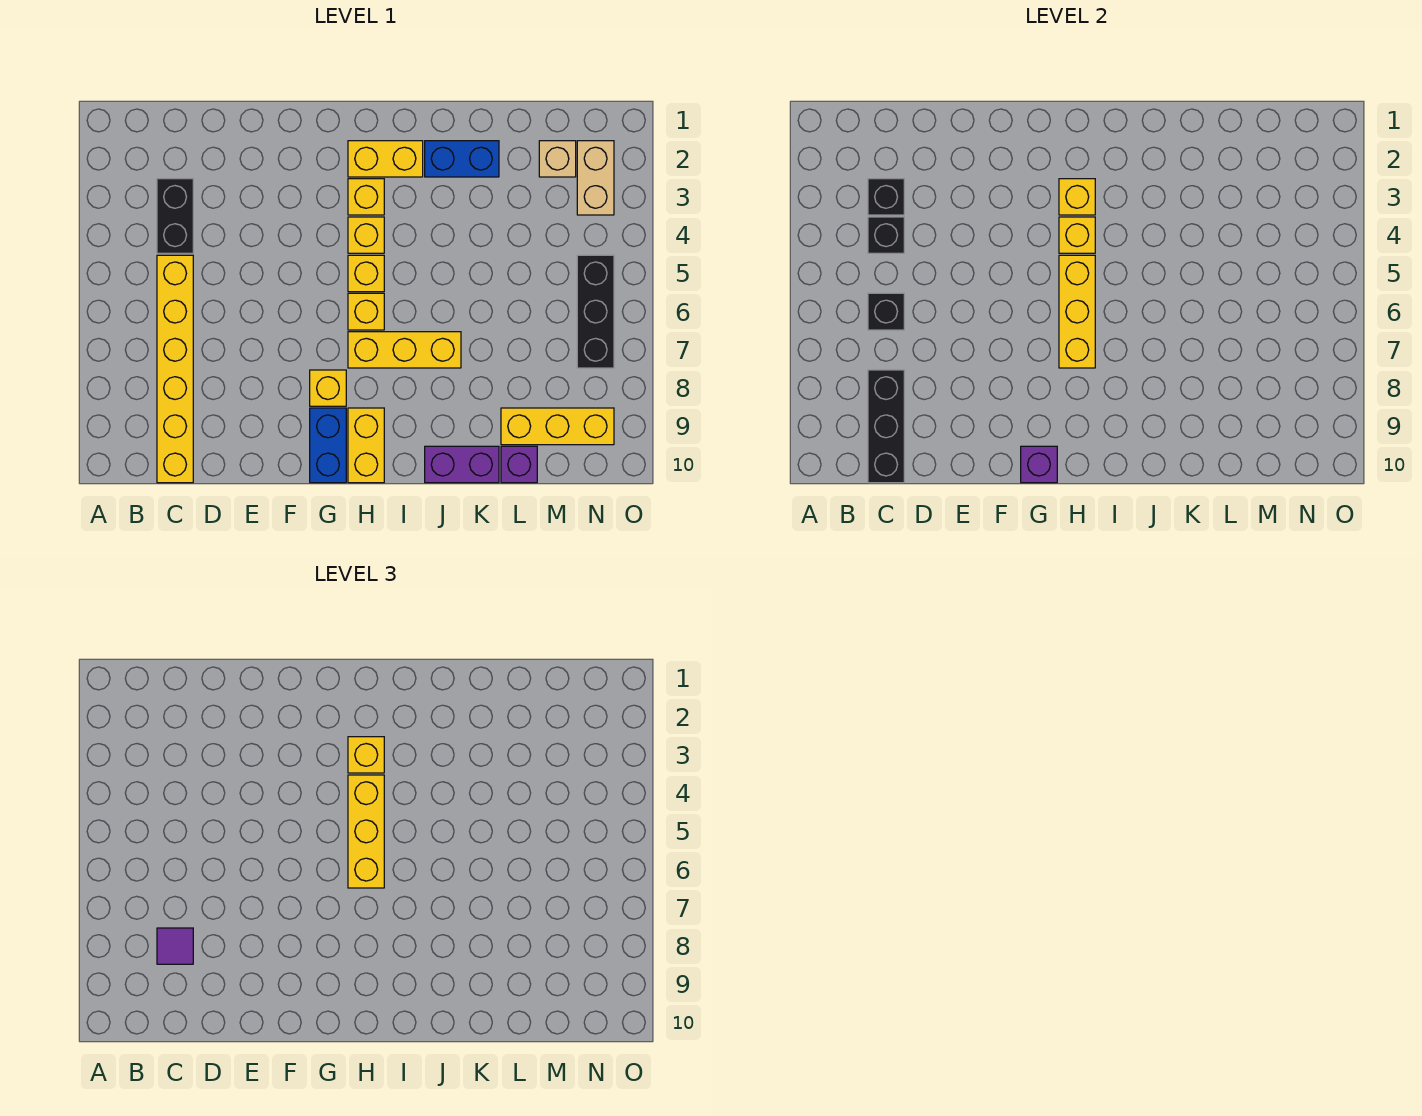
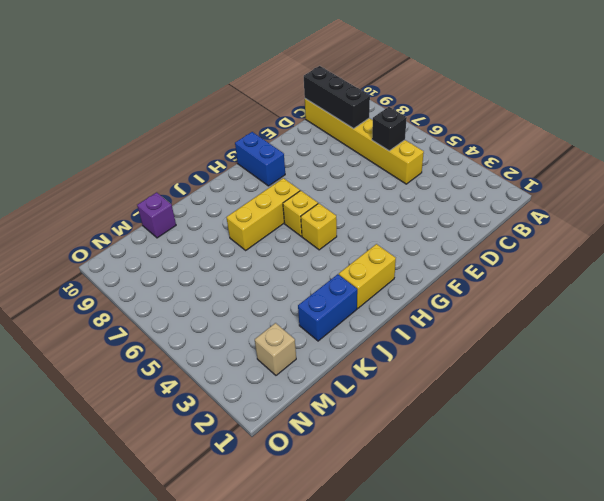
none -> black 1x2 brick [157,179,193,253]
none -> yellow 1x1 brick [310,370,346,406]
none -> yellow 1x1 brick [348,179,384,215]

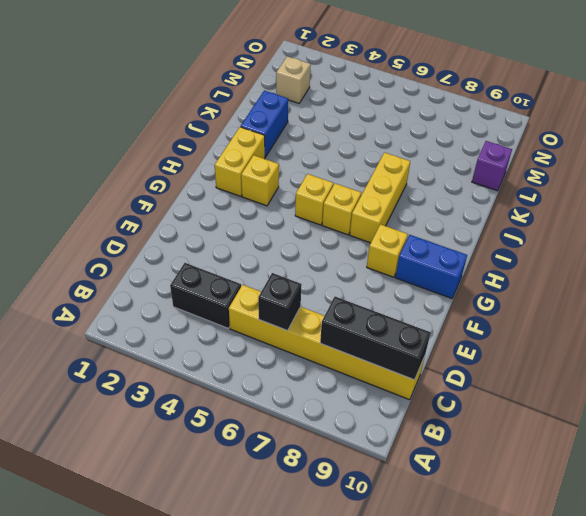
none -> yellow 1x1 brick [348,217,384,253]
none -> yellow 1x2 brick [348,408,384,483]
none -> purple 1x2 brick [425,446,499,483]

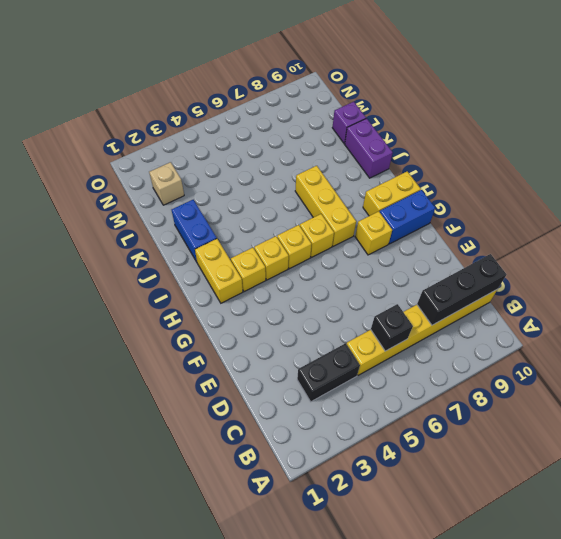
none -> yellow 1x3 brick [501,408,614,445]
none -> tan 1x2 brick [577,141,614,215]
none -> black 1x3 brick [577,255,614,368]

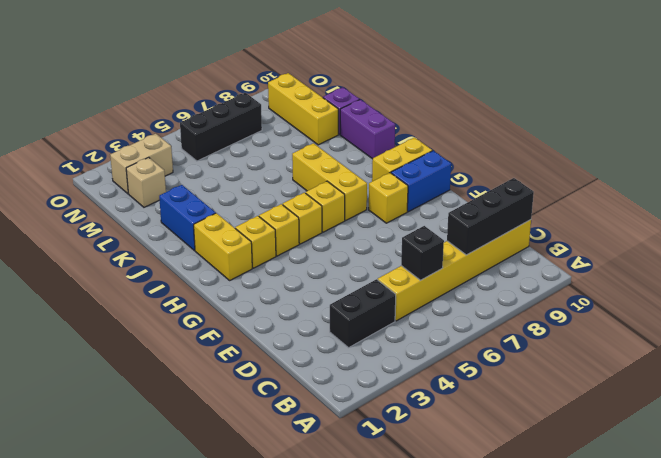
none -> black 1x1 brick [868,179,904,215]
none -> black 1x1 brick [868,217,904,253]
none -> purple 1x1 brick [1021,446,1057,483]

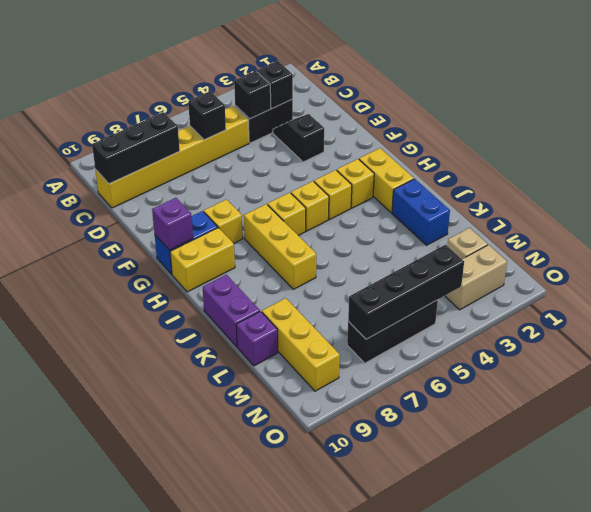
black 1x2 slope [273,114,324,162] -> none
black 1x4 brick [348,245,464,339] -> none
none -> yellow 1x1 brick [1059,179,1095,215]
none -> yellow 1x1 brick [1059,217,1095,253]
none -> yellow 1x3 brick [1059,255,1095,368]

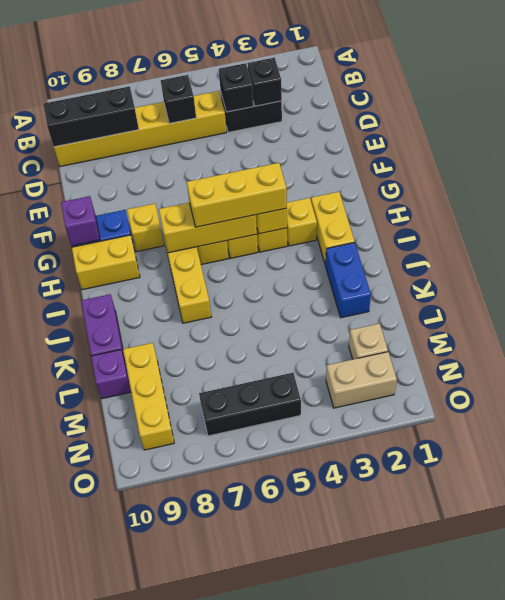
none -> yellow 1x1 brick [1059,179,1095,215]
none -> purple 1x1 tile [157,928,193,964]
none -> yellow 1x1 brick [348,737,384,773]

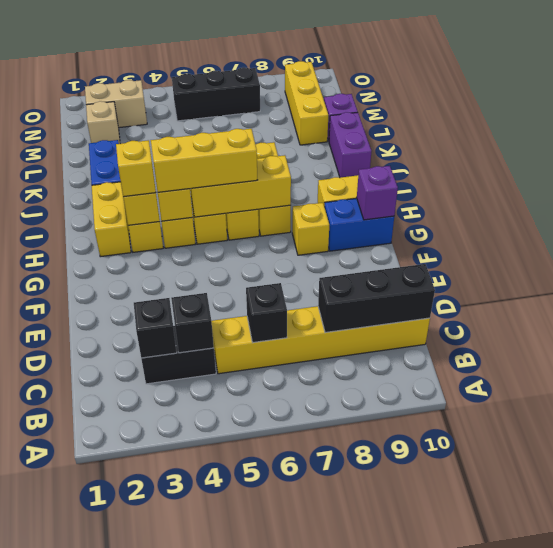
none -> purple 1x1 tile [157,928,193,964]

